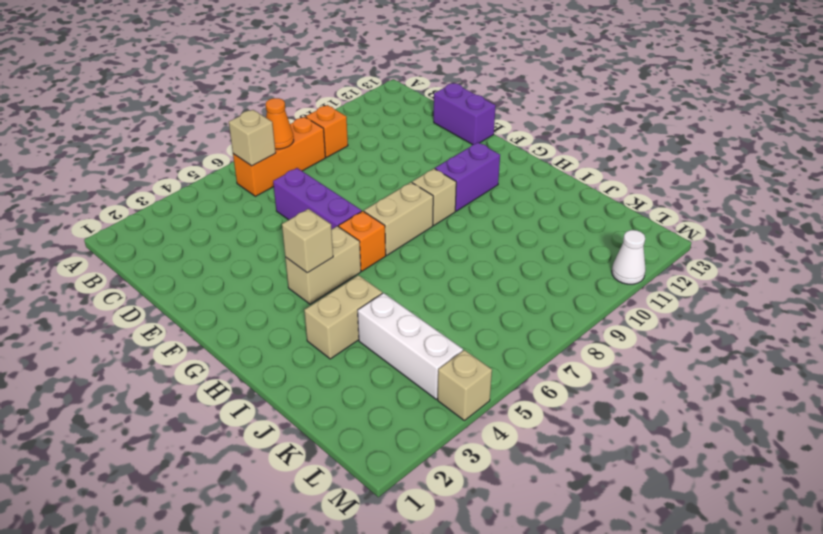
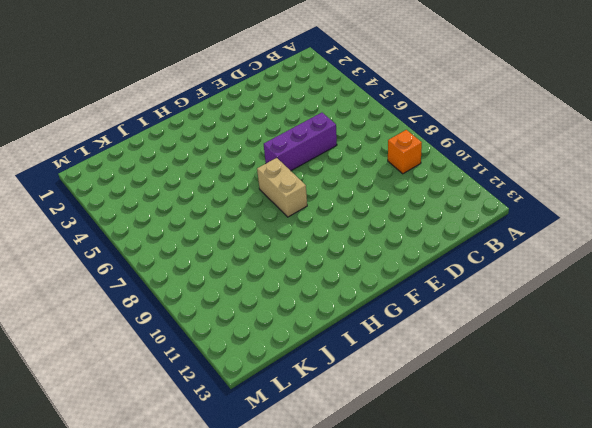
none -> orange 1x3 brick [233,117,325,196]
none -> purple 1x2 brick [434,83,496,145]
none -> tan 1x2 brick [285,226,361,304]

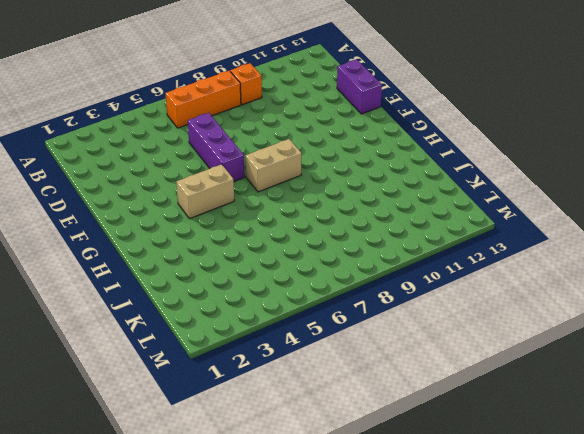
none -> orange 1x1 brick [339,211,386,271]
none -> tan 1x1 brick [412,169,456,225]
none -> purple 1x2 brick [435,142,500,211]

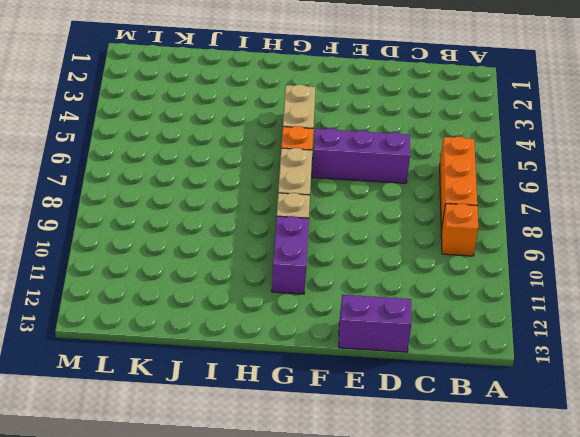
none -> tan 1x2 brick [304,275,382,359]
none -> white 1x3 brick [358,293,463,399]
none -> tan 1x1 brick [438,350,492,421]

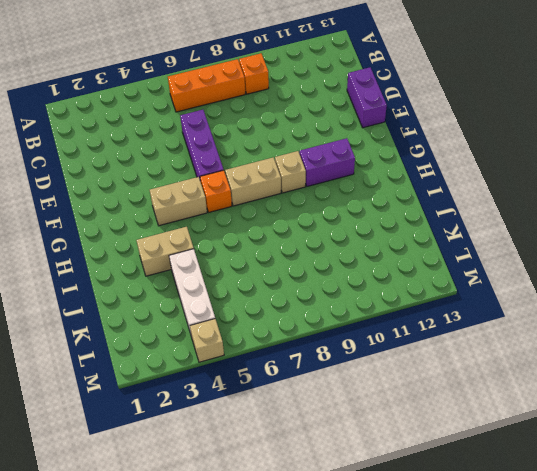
none -> white 1x1 cone [612,230,646,284]
none -> tan 1x1 brick [229,110,276,166]
none -> orange 1x1 cone [266,98,294,149]

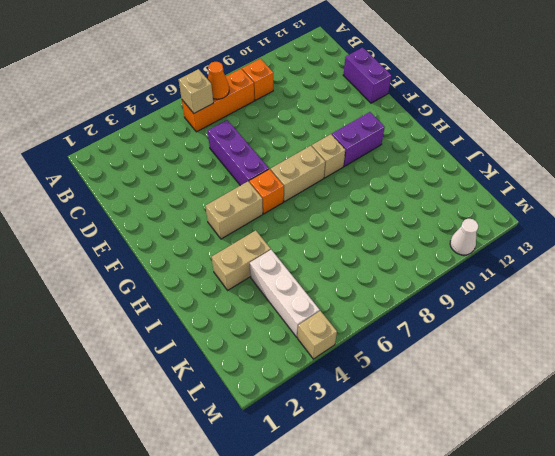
none -> tan 1x1 brick [282,209,333,273]

